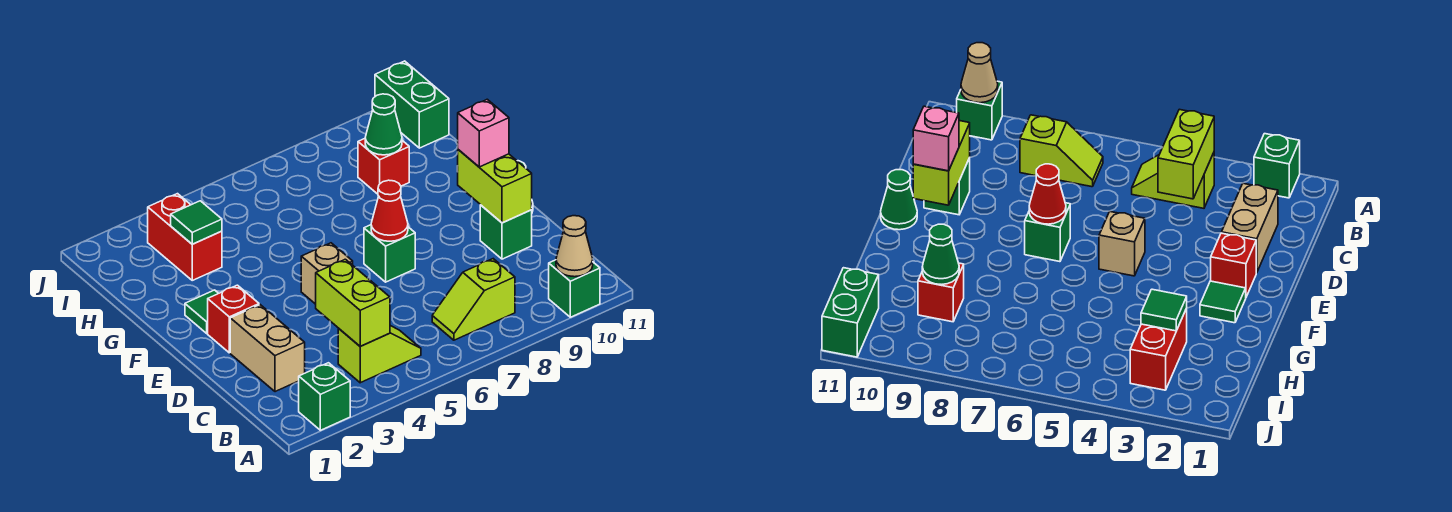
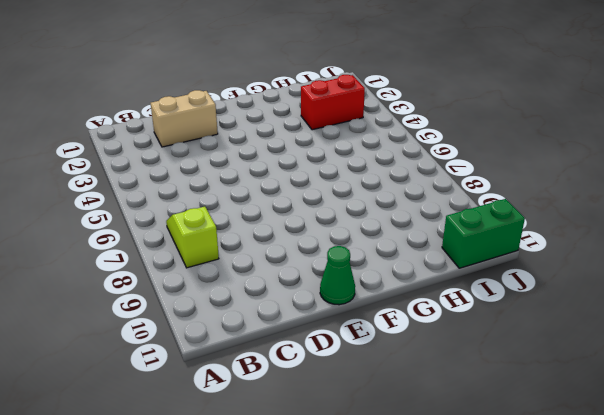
none -> green 1x1 brick [299,363,350,430]
none -> green 1x1 brick [549,260,600,317]
none -> lime 1x2 slope [338,326,421,383]

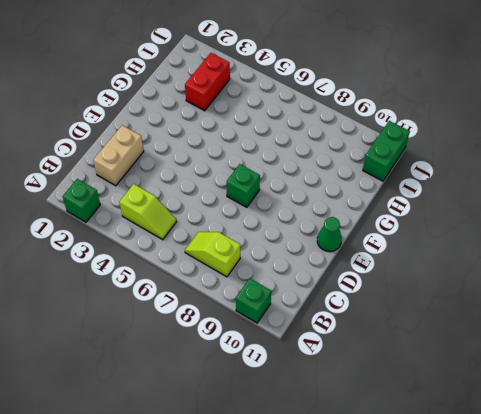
none -> green 1x1 brick [480,205,532,259]
none -> red 1x1 brick [208,285,259,353]
none -> tan 1x1 brick [301,243,353,304]

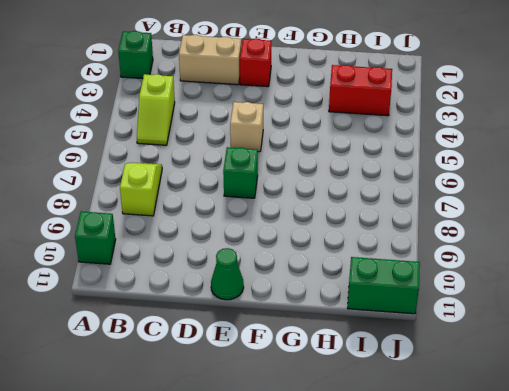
none -> green 1x1 brick [480,205,532,259]
none -> green 1x1 tile [185,290,218,333]
none -> red 1x1 brick [358,139,409,194]

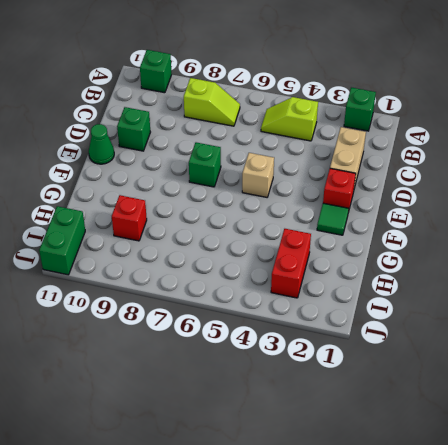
none -> tan 1x1 cone [556,216,593,277]
none -> lime 1x2 brick [316,259,390,346]
none -> lime 1x2 brick [458,150,532,223]

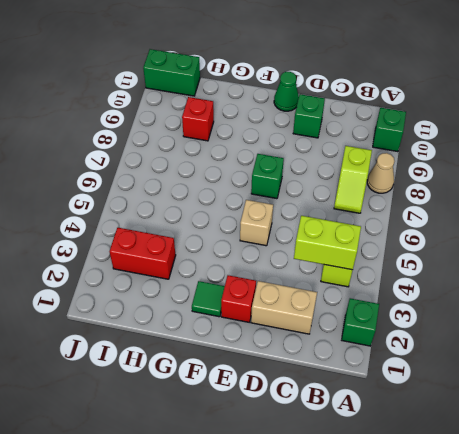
tan 1x1 cone [367,153,394,193] -> tan 1x1 cone moved to [556,216,593,277]
none -> lime 1x2 brick [458,150,532,223]
none -> red 1x1 cone [371,180,408,241]
none -> green 1x1 tile [171,201,222,244]

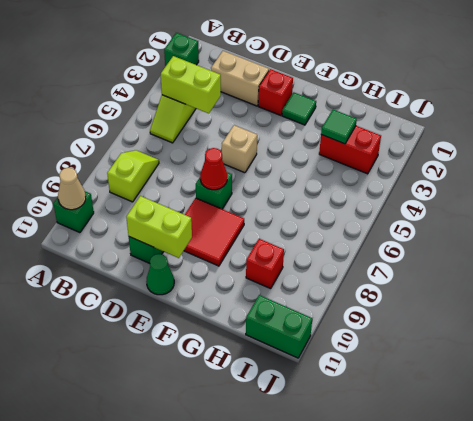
red 2x2 tile [184,198,244,266] -> none
none -> green 1x1 cone [365,94,402,155]
none -> pink 1x1 brick [458,99,509,167]

